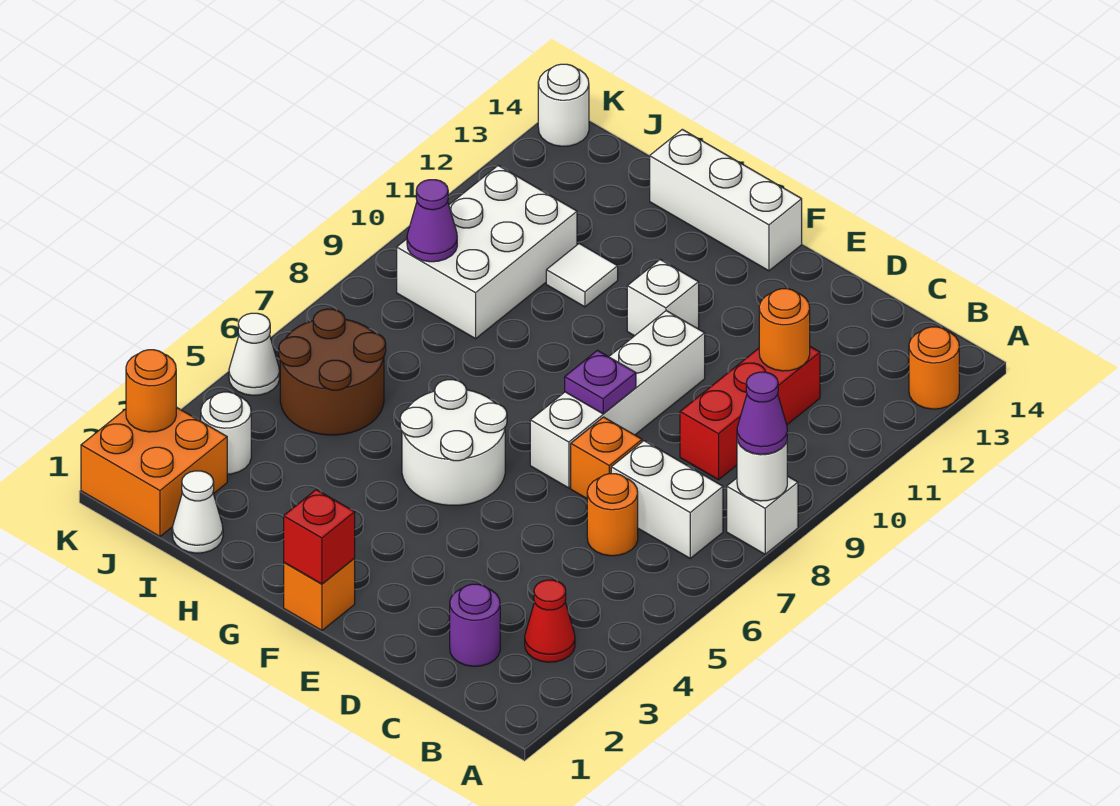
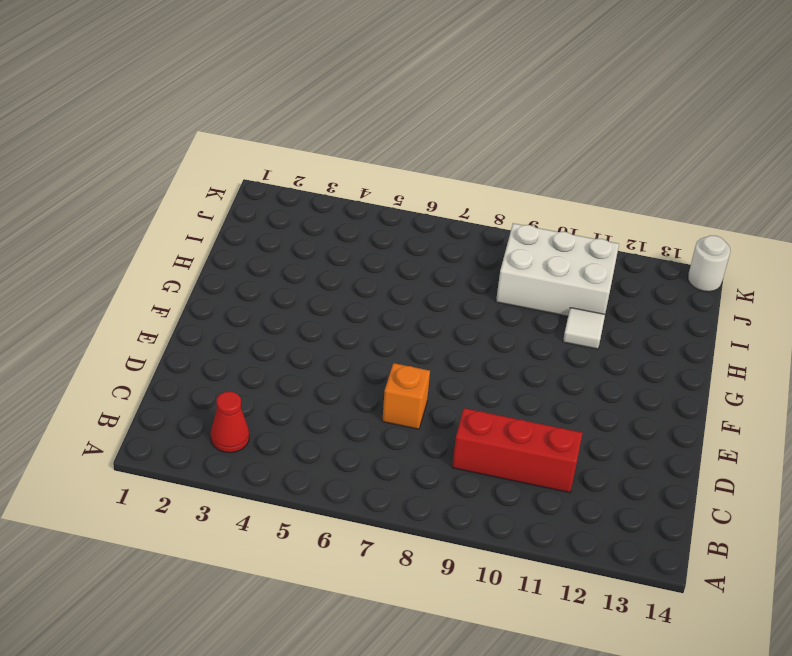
none -> white 1x1 brick [727,476,798,554]
none -> orange 1x1 round brick [909,327,959,409]
none -> white 1x2 brick [611,441,723,558]

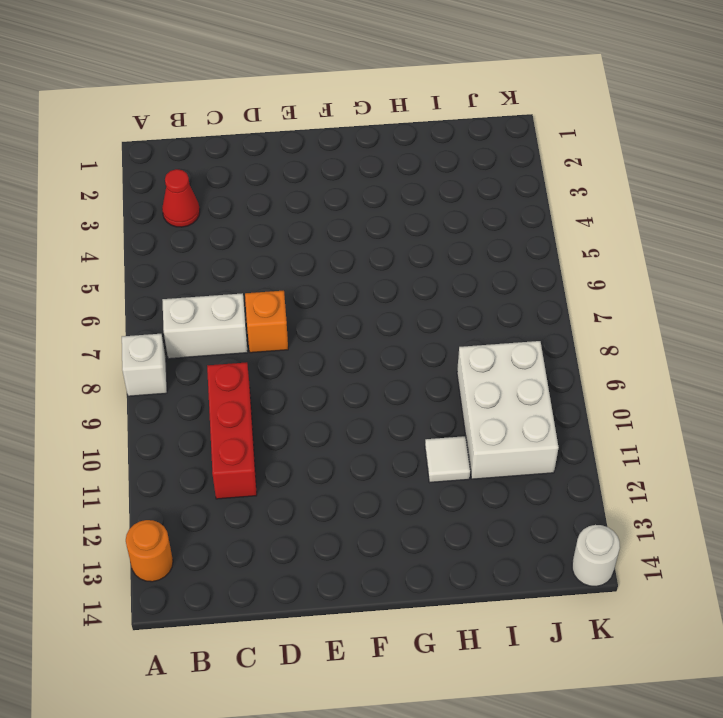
none -> purple 1x1 round brick [450,584,500,666]
none -> orange 1x1 round brick [587,474,638,556]
none -> white 1x4 brick [530,311,705,488]

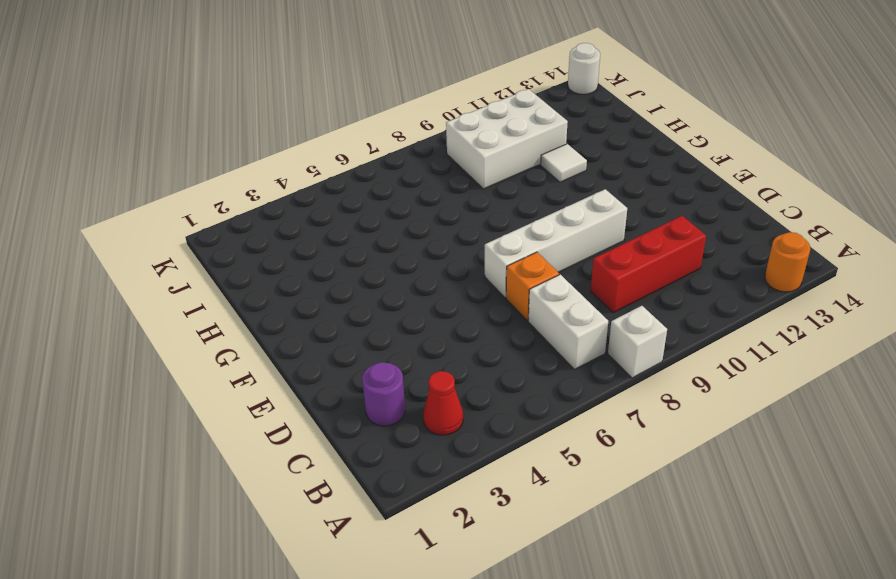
none -> orange 1x1 round brick [587,474,638,556]
none -> orange 1x1 brick [284,559,355,630]
none -> white 2x2 round brick [400,380,507,505]

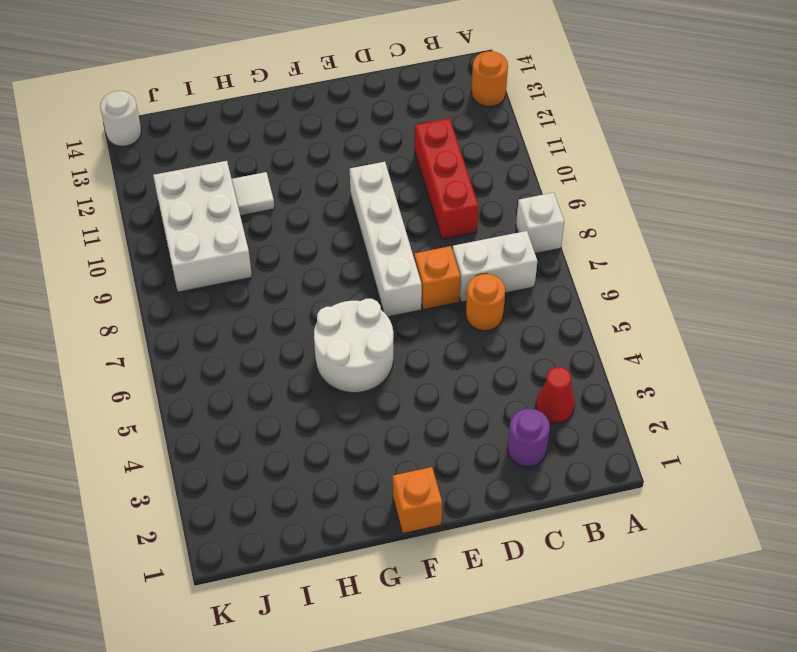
none -> white 1x1 brick [627,260,699,336]
none -> white 1x3 brick [650,129,802,271]
none -> white 1x1 cone [172,471,223,553]

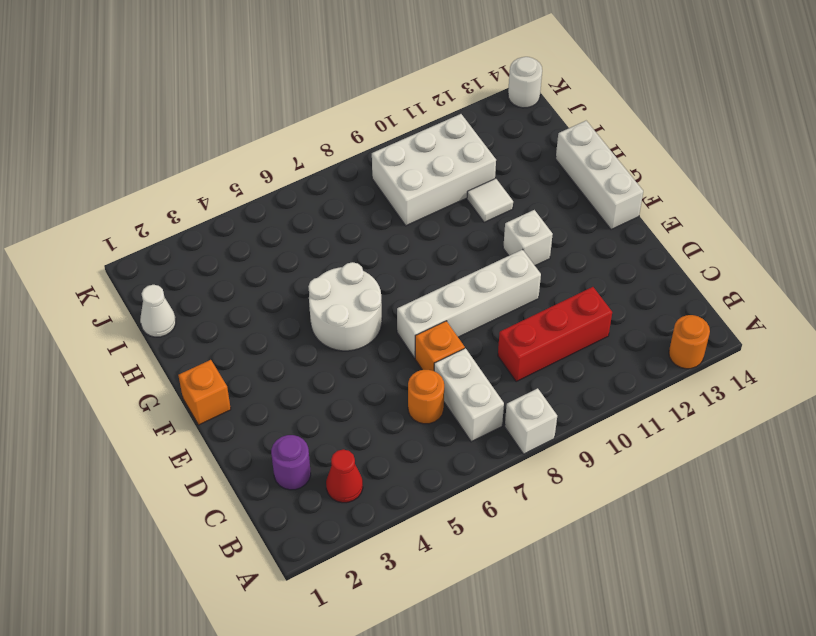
none -> brown 2x2 round brick [279,309,386,435]
none -> orange 2x2 brick [81,407,227,536]
none -> white 1x1 round brick [201,392,251,474]

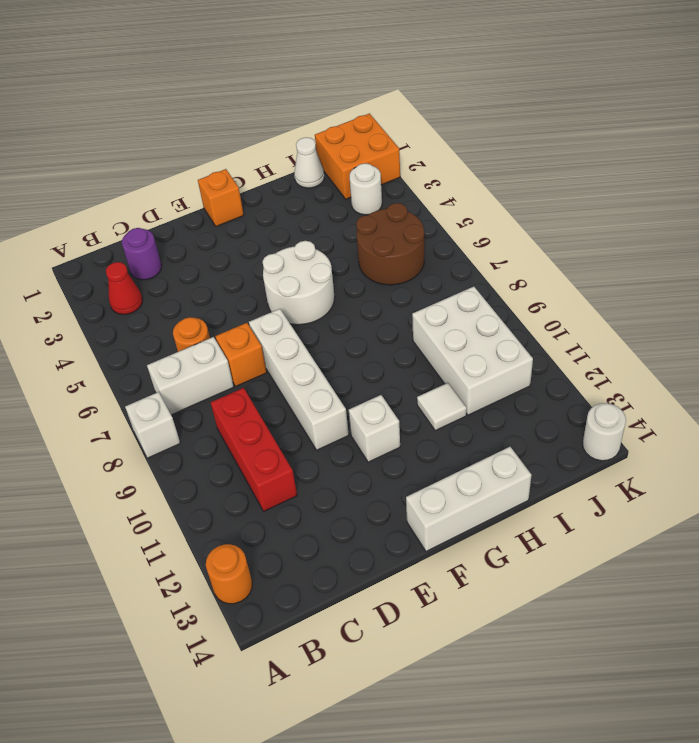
none -> white 1x1 cone [229,313,279,395]
none -> white 1x1 round brick [737,440,787,501]
none -> orange 1x1 round brick [759,289,810,371]

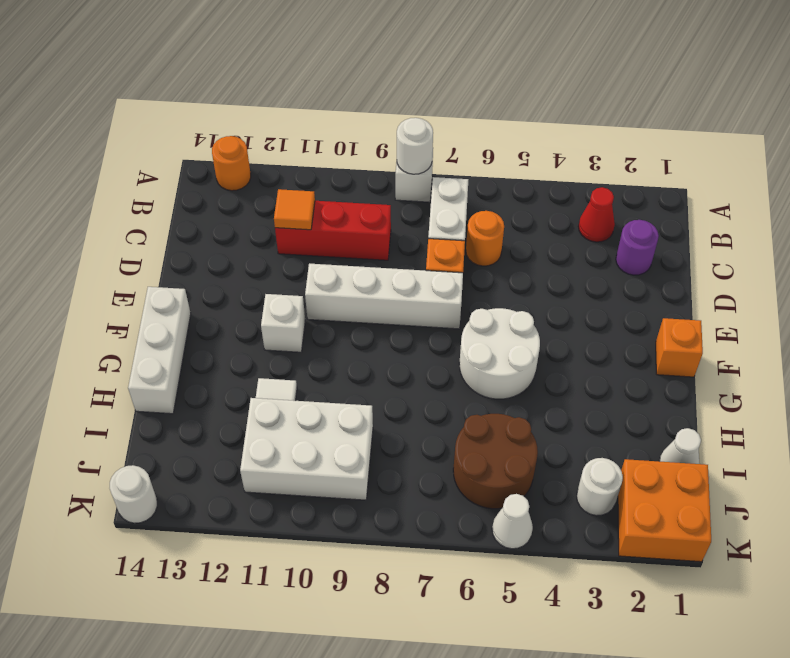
orange 1x1 tile [274,189,315,230] -> orange 1x1 round brick [759,289,810,371]
none -> purple 1x1 plate [565,350,636,414]
none -> red 1x1 brick [284,490,355,584]
none -> purple 1x1 cone [407,180,457,262]

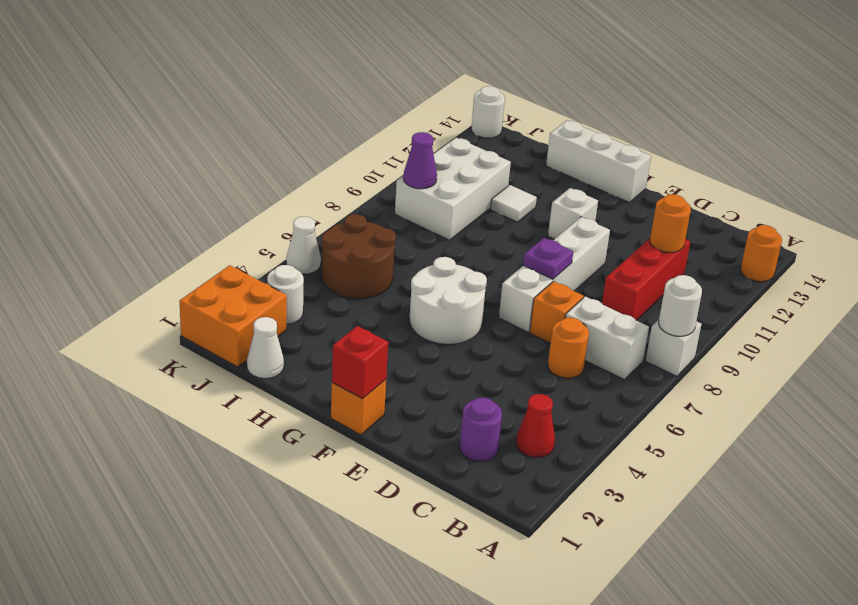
none -> orange 1x1 round brick [126,350,176,432]
none -> purple 1x1 cone [737,372,787,454]

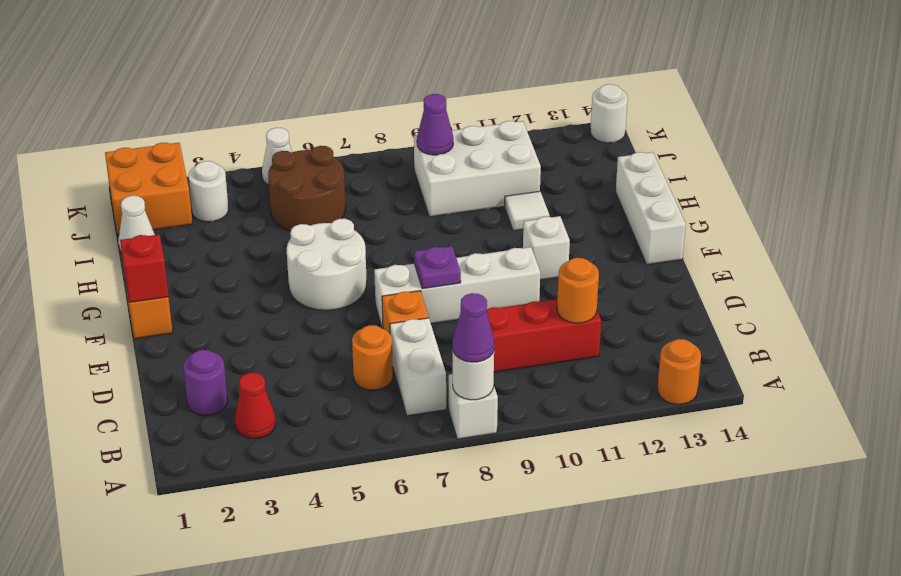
none -> orange 1x1 round brick [126,350,176,432]

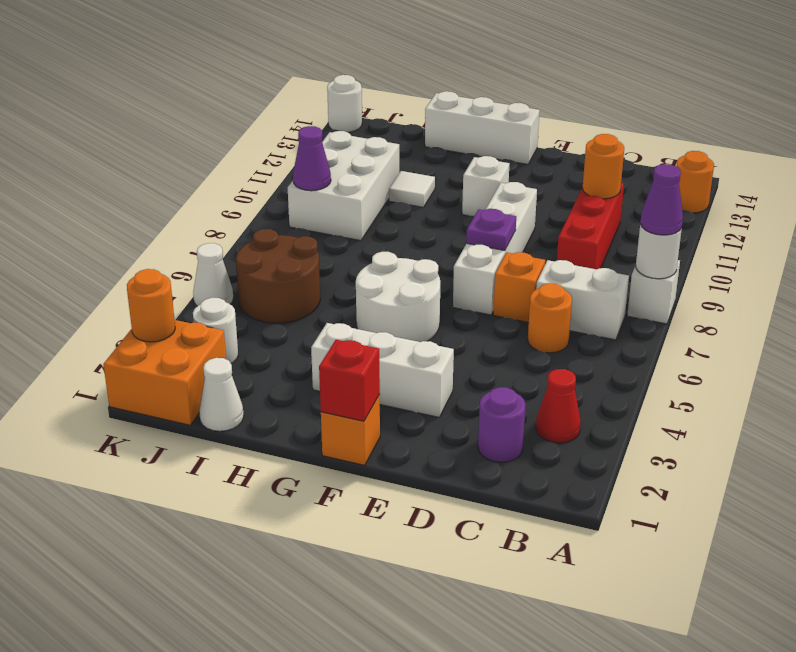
white 1x3 brick [311,323,454,417] -> none

